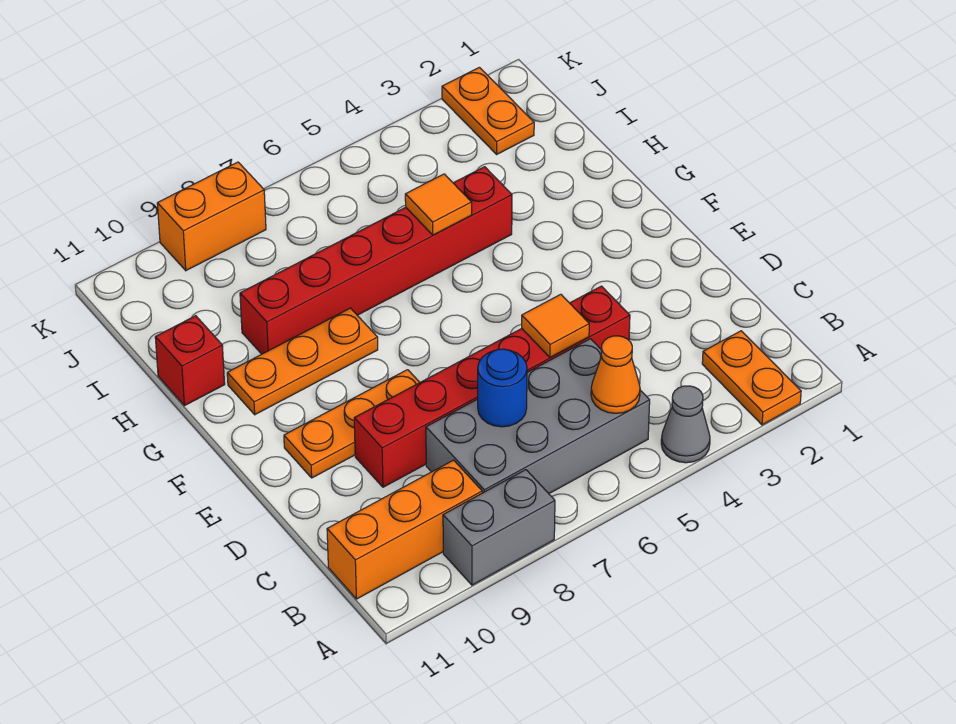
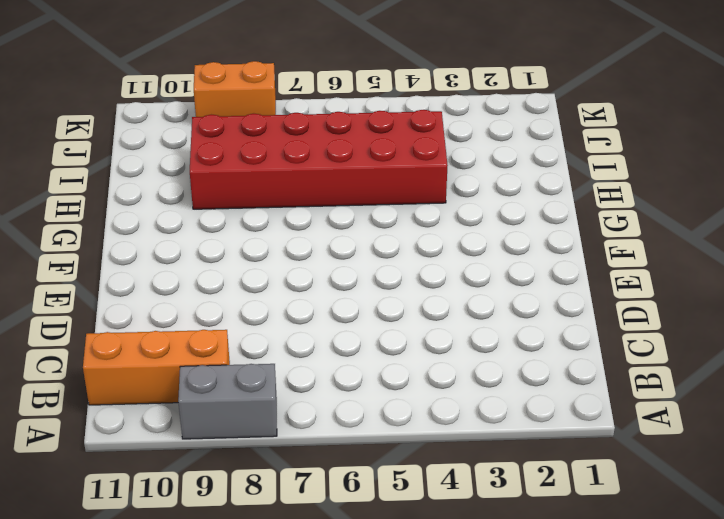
red 2x6 brick [190,110,448,209] -> red 1x6 brick [240,167,512,354]
none -> orange 1x2 plate [702,331,801,425]
none -> grey 1x1 cone [661,386,710,463]
none -> grey 2x4 brick [426,339,650,493]

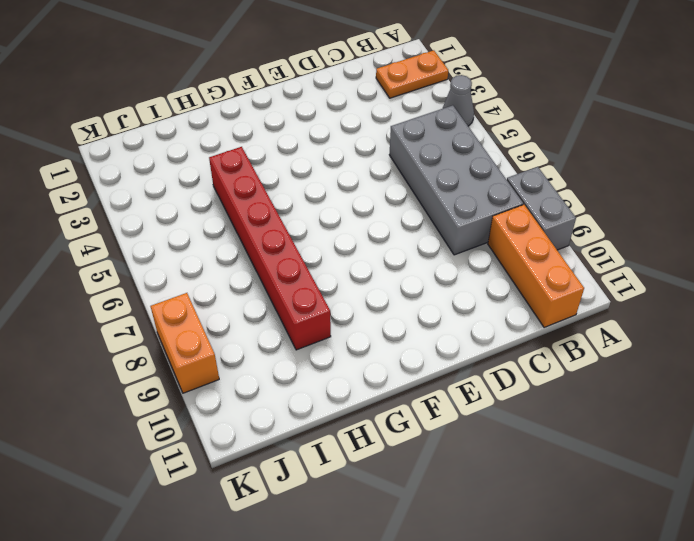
none -> red 1x6 brick [354,286,630,487]
none -> orange 1x3 plate [284,370,420,478]
none -> orange 1x3 plate [227,308,378,415]

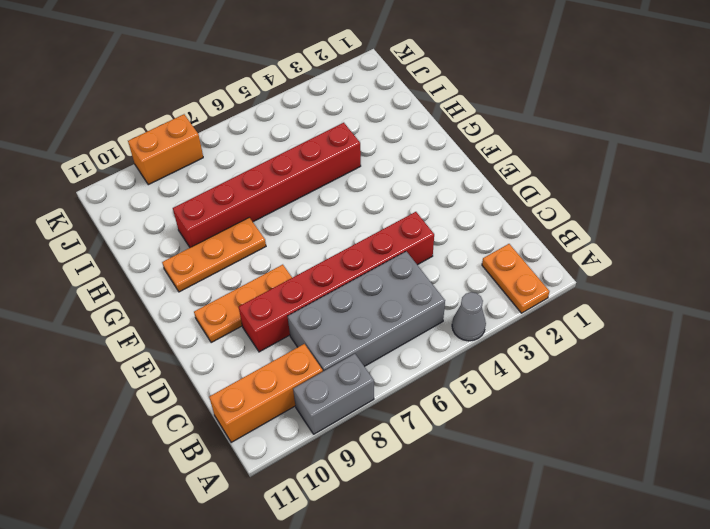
none -> red 1x1 brick [155,316,225,406]
none -> orange 1x2 plate [442,67,534,154]
none -> orange 1x1 cone [591,336,640,413]

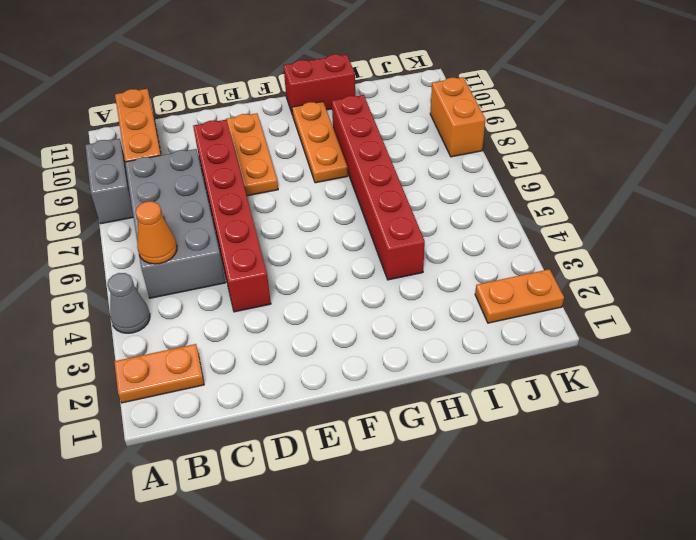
red 1x2 brick [283,54,355,115] -> red 1x1 brick [155,316,225,406]
none -> blue 1x1 round brick [478,349,527,427]
none -> orange 1x1 tile [522,294,589,358]
none -> orange 1x1 tile [405,174,472,235]

